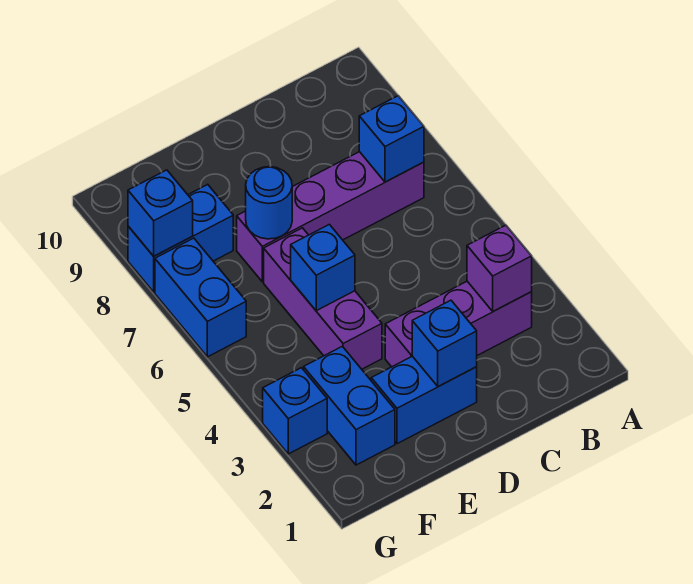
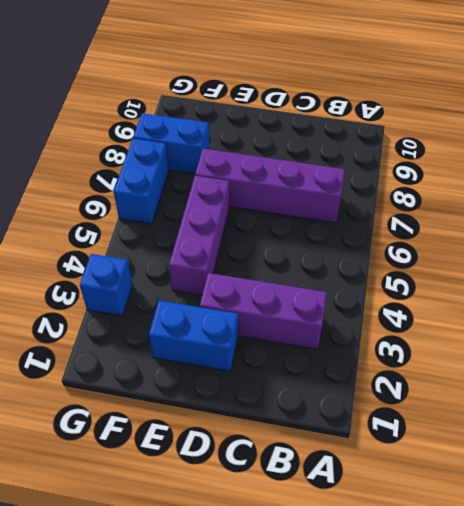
none -> blue 1x2 brick [304,346,395,465]
none -> purple 1x1 brick [467,225,532,311]
none -> blue 1x1 brick [359,96,424,182]

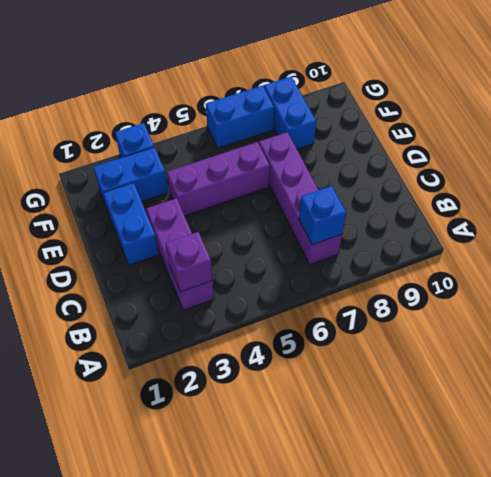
none -> blue 1x1 brick [412,300,477,387]
none -> blue 1x1 brick [291,224,355,311]
none -> blue 1x1 round brick [246,166,292,239]

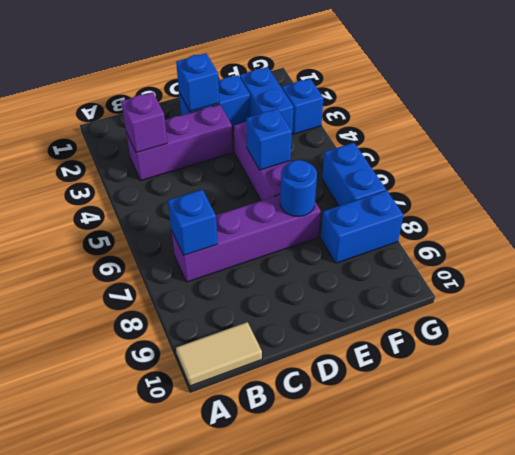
tan 1x2 tile [176,322,262,386] -> none
none -> blue 1x1 brick [128,170,193,256]

